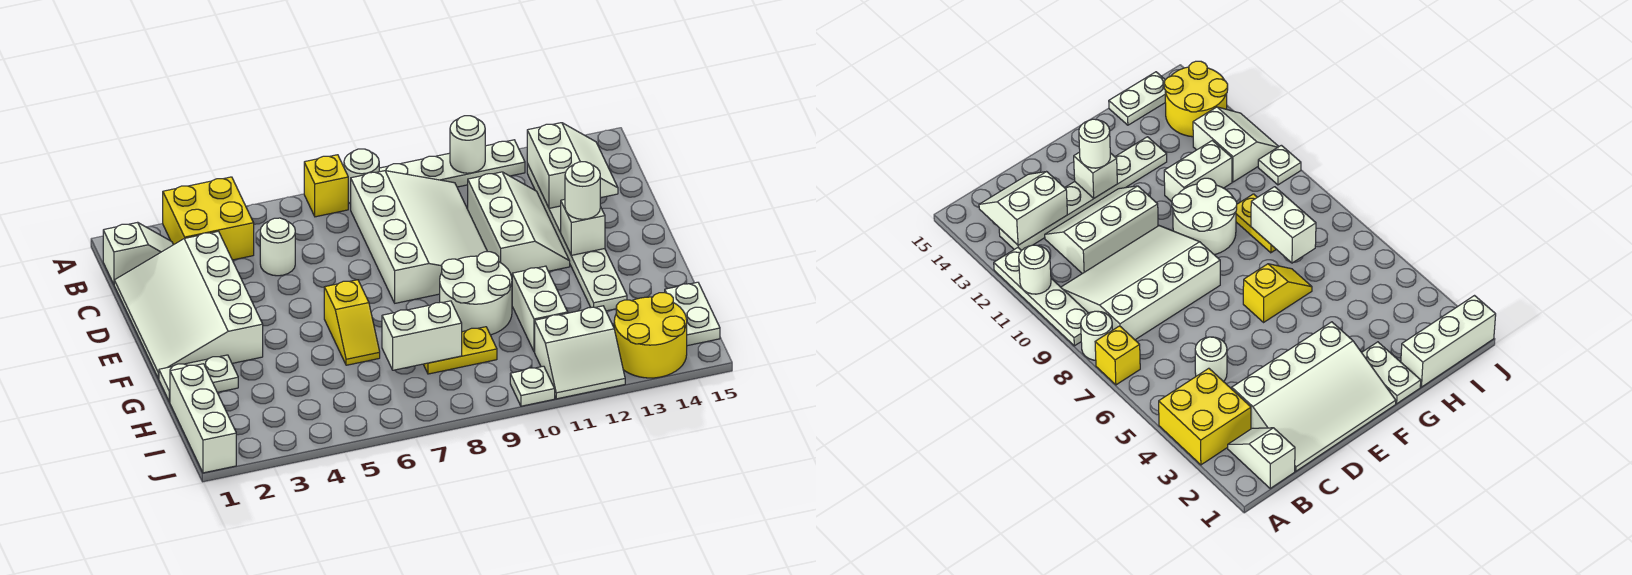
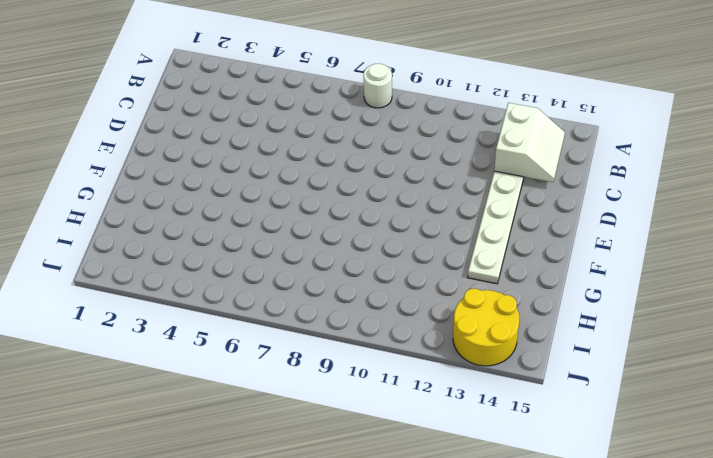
none -> yellow 2x2 brick [163,177,254,260]
none -> yellow 1x1 brick [304,155,348,217]
none -> white 1x4 plate [379,140,525,187]

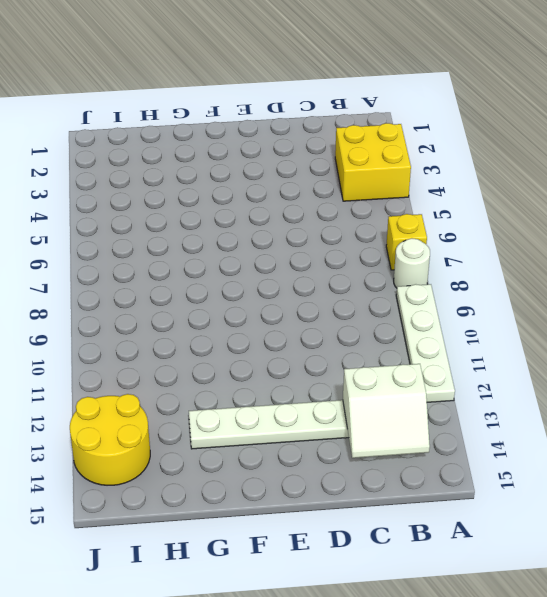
none -> white 1x2 slope [103,222,173,284]
none -> white 3x4 slope [351,171,487,303]
none -> white 3x4 slope [114,231,263,379]

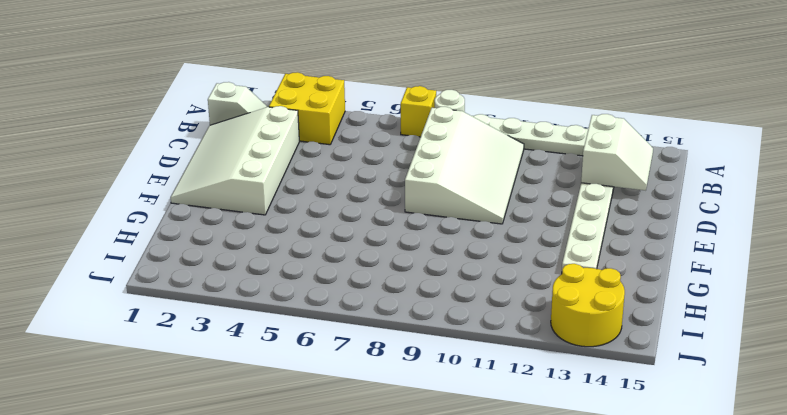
none -> white 1x1 round brick [260,218,295,276]
none -> white 2x3 slope [468,172,570,276]
none -> yellow 1x2 slope [324,280,380,365]

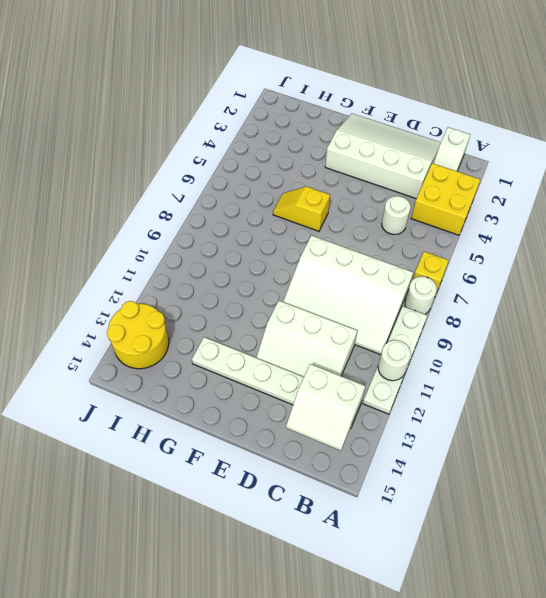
none -> white 2x2 round brick [440,252,512,335]
none -> white 1x2 plate [159,355,238,402]
none -> white 1x2 brick [512,266,568,352]

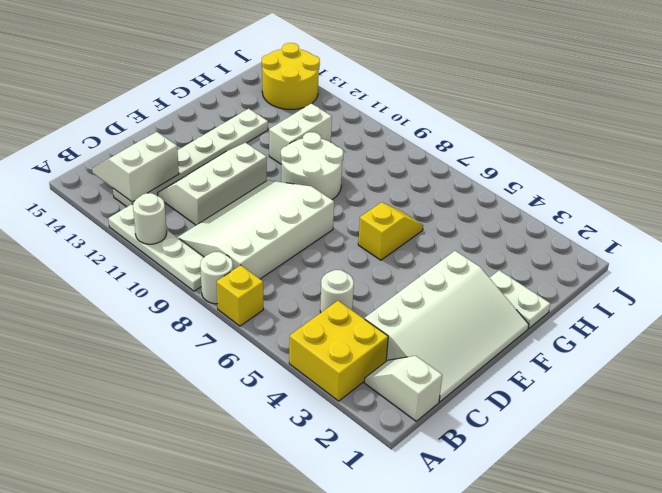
none -> white 1x3 brick [170,364,236,473]
none -> yellow 1x2 plate [423,327,497,374]
none -> white 1x2 plate [665,282,720,346]

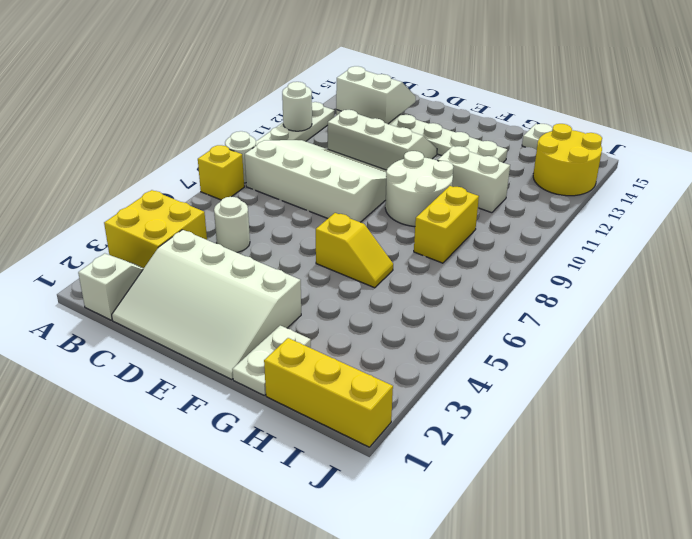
yellow 1x3 brick [264,338,393,447] -> white 1x3 brick [170,364,236,473]
yellow 1x2 brick [414,186,479,263] -> yellow 1x2 plate [423,327,497,374]
none -> white 2x2 slope [535,306,625,399]
none -> white 1x1 plate [510,366,555,406]
none -> white 1x1 brick [561,199,605,255]

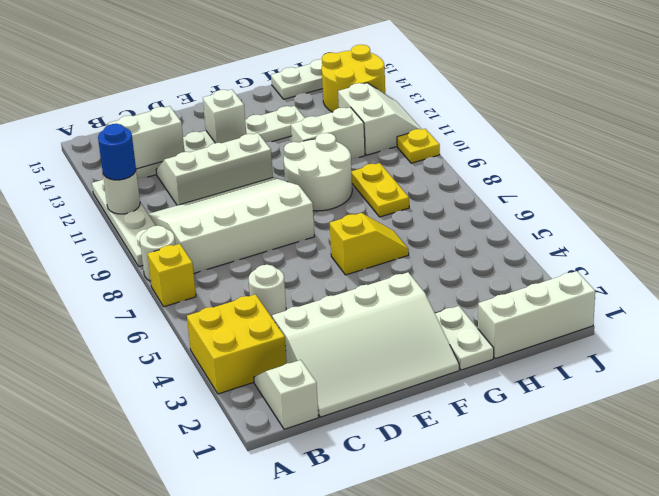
blue 1x1 round brick [98,124,136,180] -> none
yellow 1x1 plate [397,129,440,163] -> white 1x1 plate [510,366,555,406]
none -> white 1x2 brick [382,301,462,370]
none -> white 1x1 round brick [565,162,600,219]

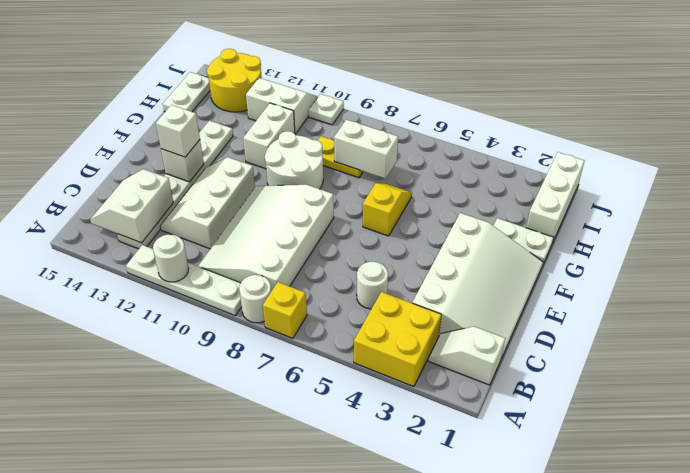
white 1x1 brick [156,105,200,157] -> white 1x1 round brick [565,162,600,219]

